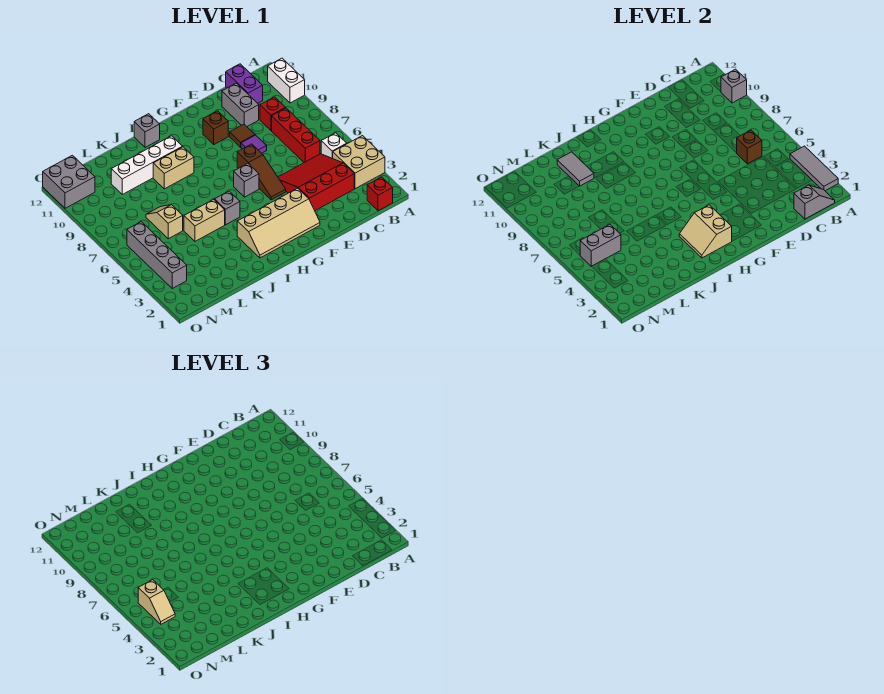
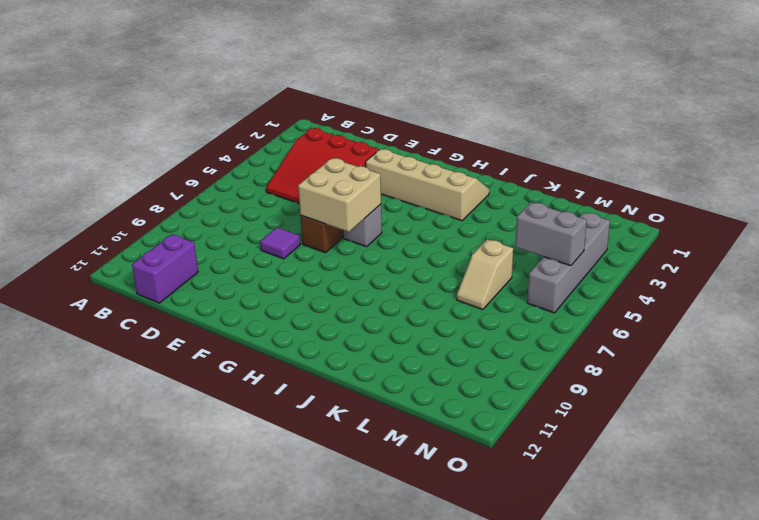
tan 2x2 brick [298,158,381,232] -> tan 2x2 brick moved to [333,136,385,189]
none -> white 1x2 brick [268,58,305,103]
none -> red 1x1 brick [367,177,393,211]
none -> white 1x1 brick [321,133,347,158]
none -> red 1x3 brick [272,108,320,163]

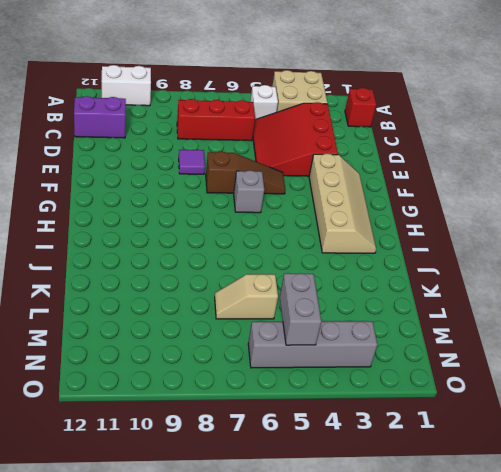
none -> red 1x1 brick [260,97,285,131]
none -> grey 1x2 brick [222,83,259,126]
none -> brown 1x1 tile [230,124,255,147]
none -> brown 1x1 brick [203,111,228,144]

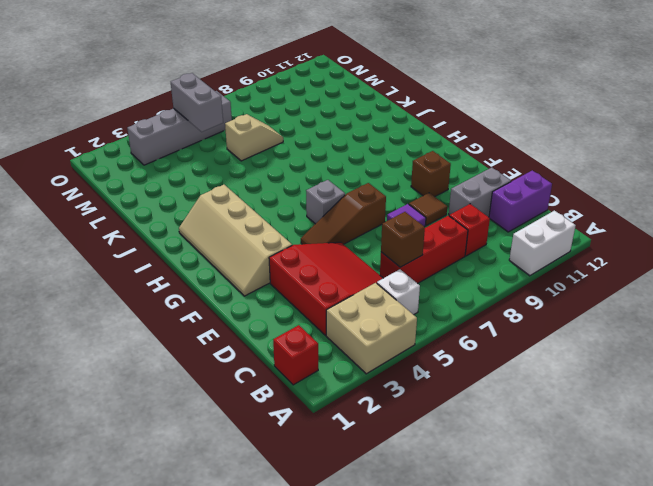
none -> grey 1x1 brick [215,191,240,225]
none -> tan 1x2 brick [153,147,194,189]
none -> white 1x4 brick [111,136,183,194]
none -> grey 1x1 brick [134,114,160,147]

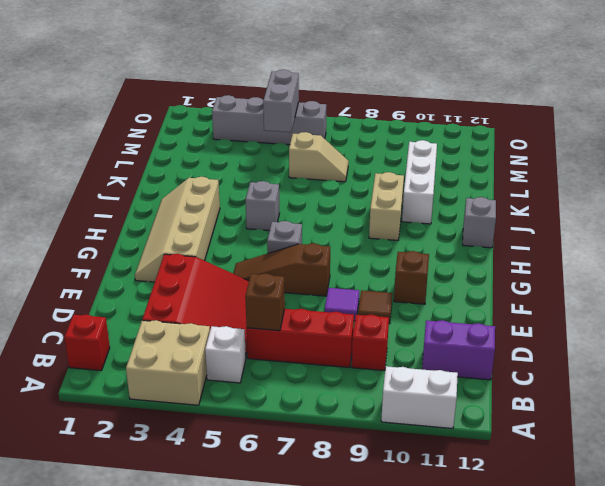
white 1x3 brick [402,140,437,224] -> white 1x4 brick [111,136,183,194]
none -> grey 1x2 brick [222,83,259,126]
none -> tan 1x2 brick [184,199,225,241]
none -> grey 2x2 brick [43,155,95,208]
none -> grey 1x3 tile [790,146,838,191]

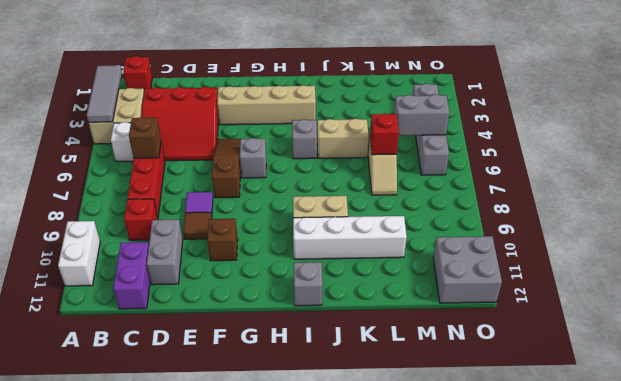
red 1x1 brick [370,113,399,155] -> none
none -> grey 1x1 brick [721,69,747,103]
none -> grey 1x2 slope [794,185,835,219]
none -> tan 2x2 slope [679,205,732,258]
none -> grey 1x2 tile [557,152,594,186]

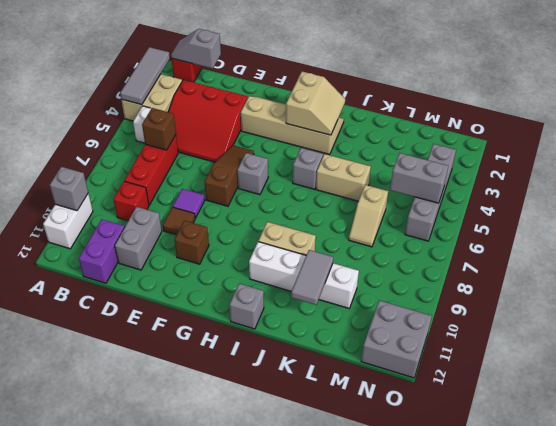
none -> tan 1x2 slope [138,580,175,624]

